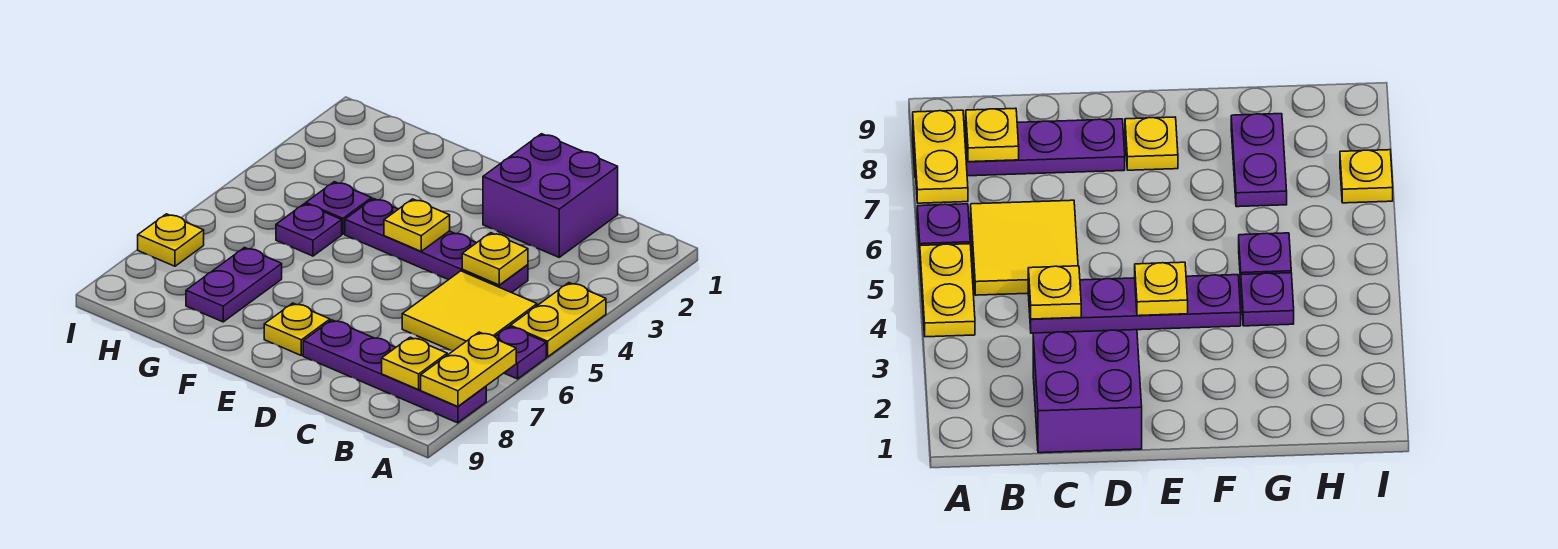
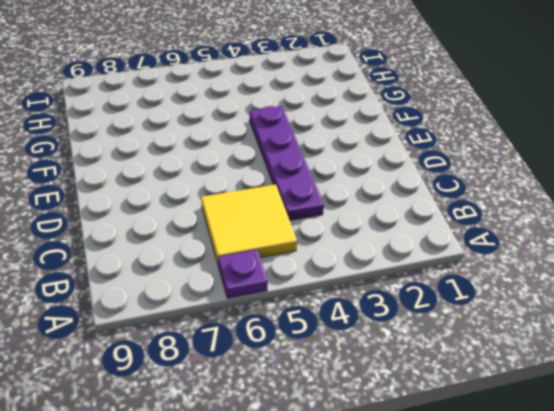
none -> yellow 1x2 plate [510,283,606,357]
none -> purple 1x4 plate [303,320,486,423]
none -> purple 2x2 brick [483,134,618,257]

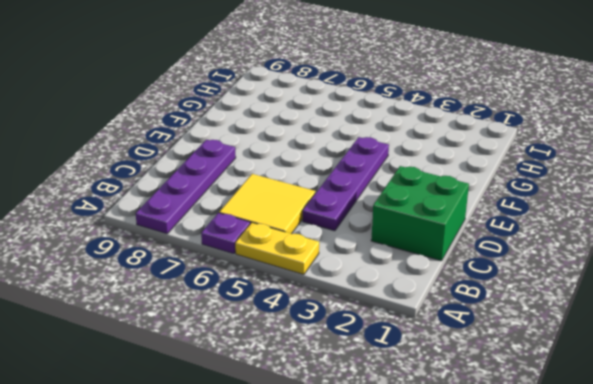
green 2x2 brick [371,166,469,261] -> purple 2x2 brick [483,134,618,257]
none -> yellow 1x1 plate [264,303,330,355]
none -> purple 1x1 plate [306,182,372,234]
none -> purple 1x1 plate [276,204,342,256]

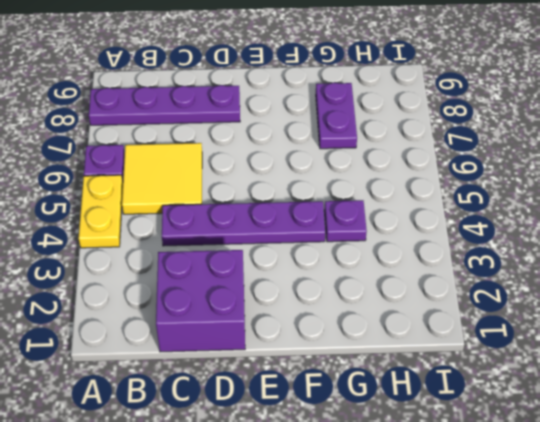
none -> yellow 1x1 plate [264,303,330,355]
none -> purple 1x1 plate [276,204,342,256]
none -> yellow 1x1 plate [138,214,204,266]

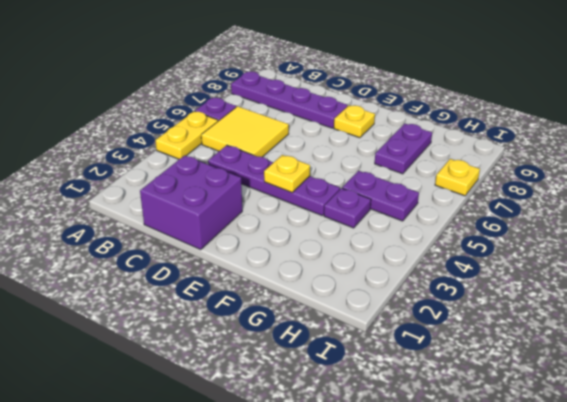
purple 1x2 plate [342,171,419,221] -> purple 1x1 plate [276,204,342,256]
none -> yellow 1x2 plate [421,332,516,407]
none -> yellow 1x1 plate [382,337,447,390]
none -> yellow 1x1 plate [462,233,528,285]

